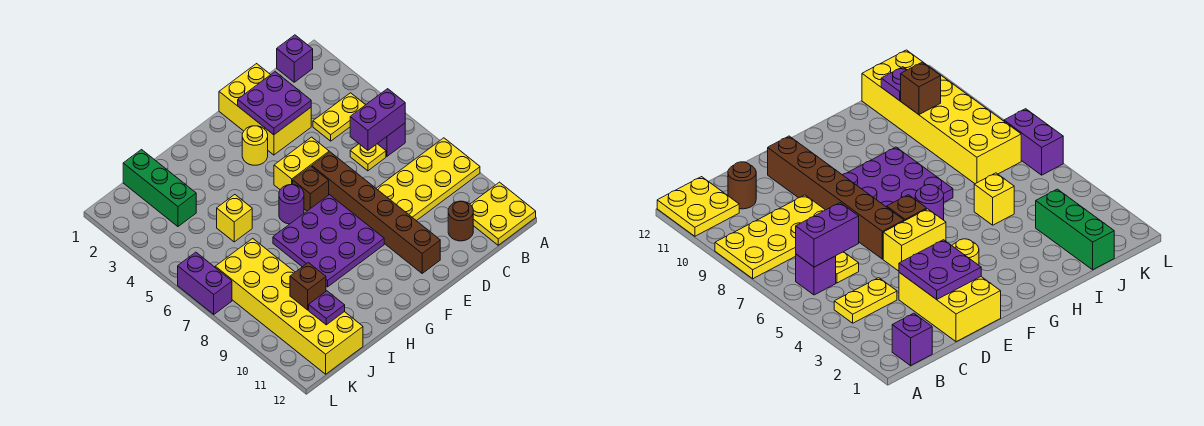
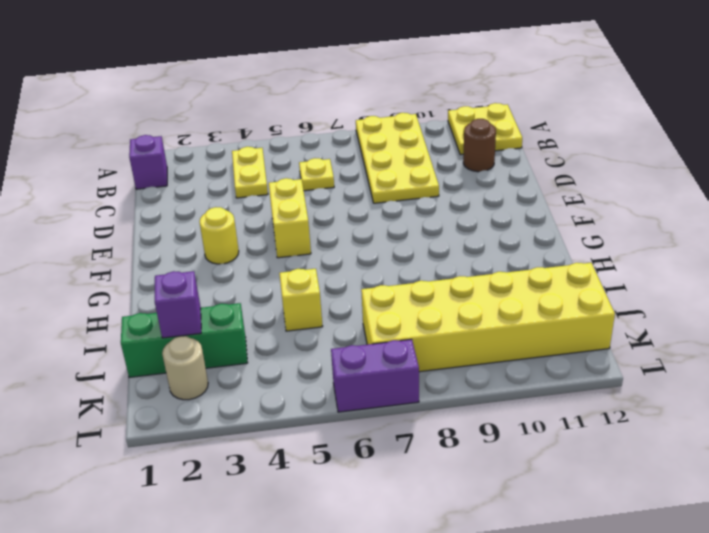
purple 1x1 brick [155,271,201,338] -> purple 1x1 brick moved to [377,123,405,156]
tan 1x1 round brick [162,336,208,400] -> none
none -> yellow 2x3 brick [219,64,311,155]
none -> brown 1x6 brick [312,152,440,273]
none -> brown 1x1 brick [293,166,329,211]

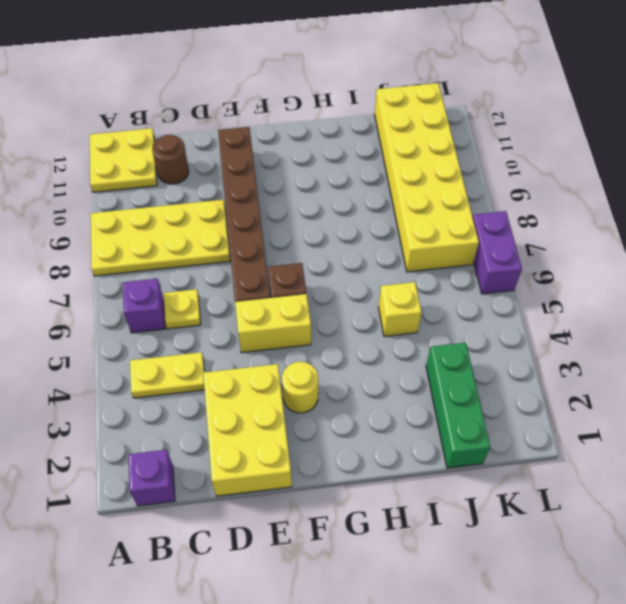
none -> purple 3x3 plate [273,195,384,287]
none -> purple 1x1 round brick [279,185,304,224]
none -> purple 1x2 brick [350,89,405,150]

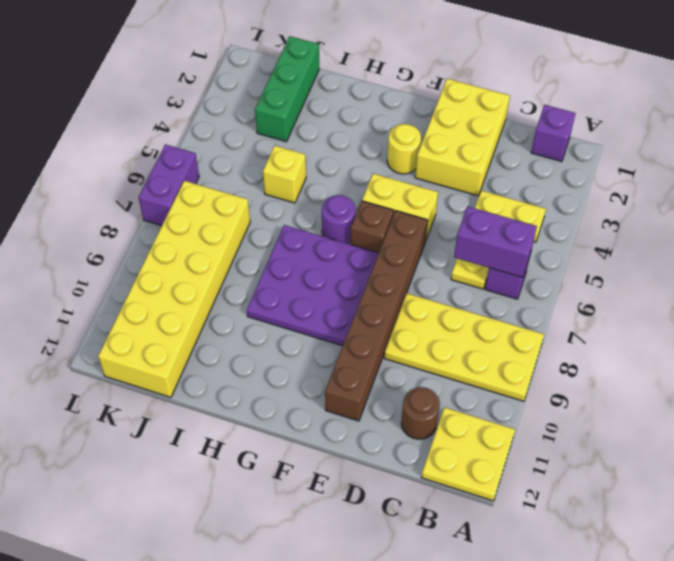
none -> purple 2x2 plate [238,72,311,135]
none -> brown 1x1 brick [290,263,326,310]
none -> purple 1x1 plate [309,291,345,325]

